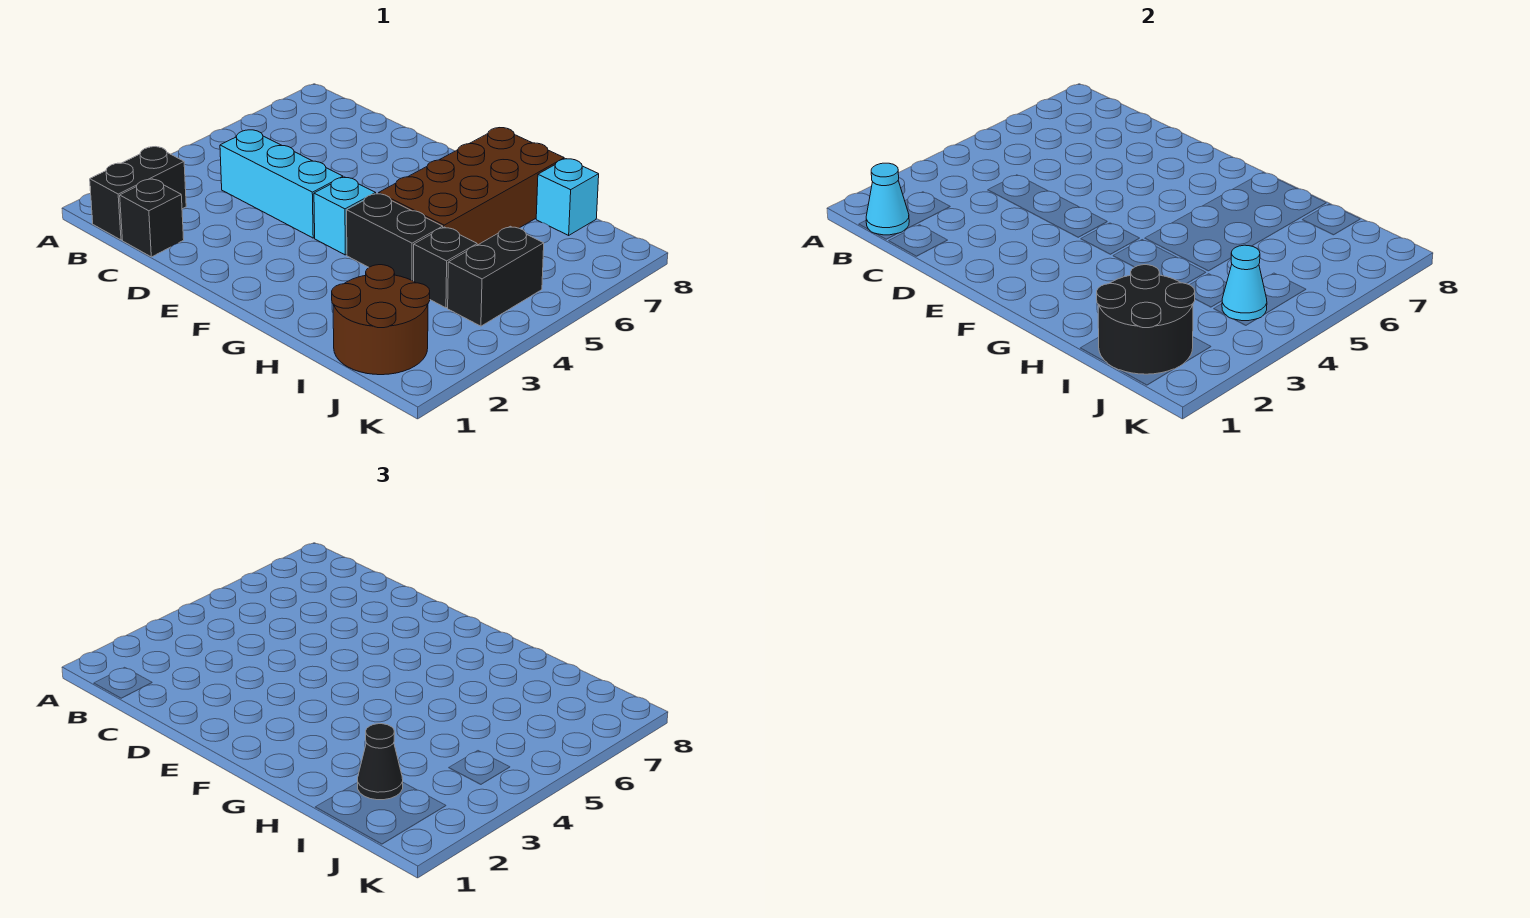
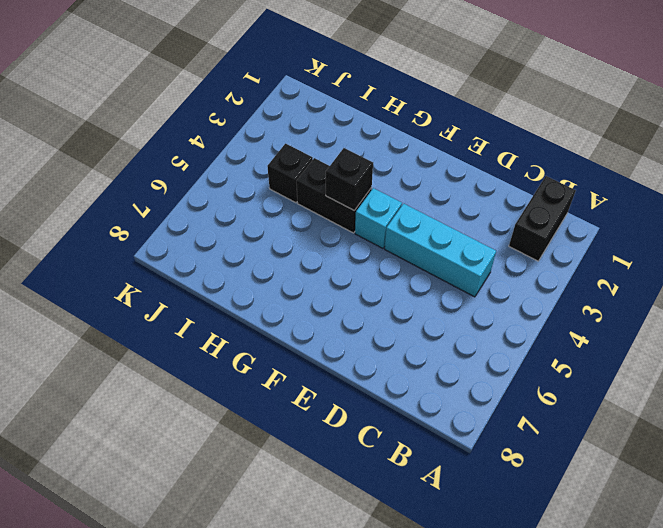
black 1x1 brick [326,148,373,210] -> black 1x1 brick moved to [120,179,184,257]
none -> brown 2x4 brick [379,128,564,245]
none -> brown 2x2 round brick [332,265,430,375]
none -> cyan 1x1 brick [536,159,599,235]

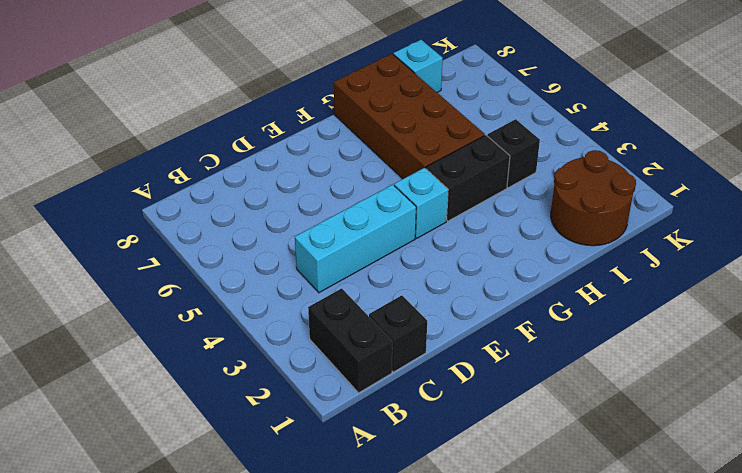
none -> black 1x2 brick [448,226,544,326]
none -> cyan 1x1 cone [866,163,909,235]
none -> black 2x2 round brick [1097,265,1195,374]

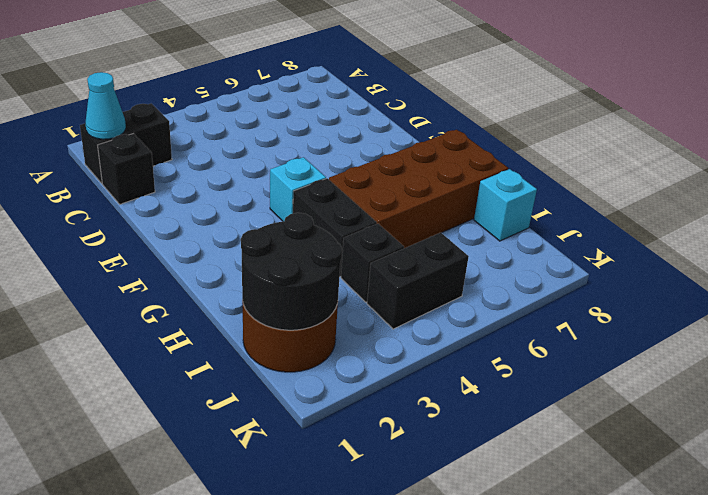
none -> cyan 1x3 brick [220,130,343,238]
none -> cyan 1x1 cone [1222,245,1267,321]
none -> black 1x1 cone [358,724,403,800]

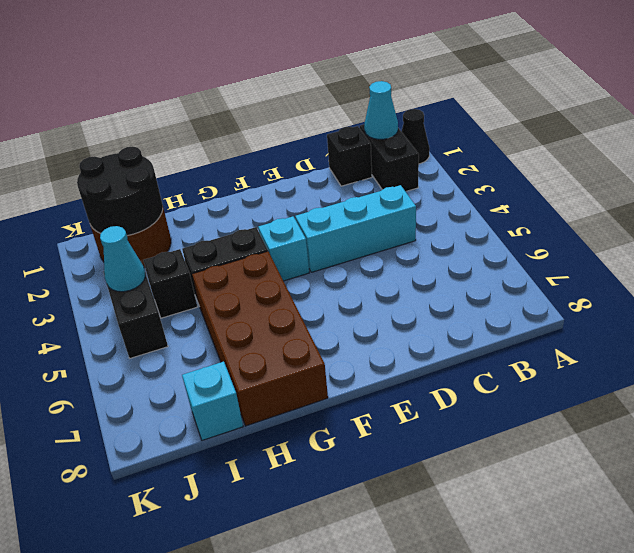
black 1x1 cone [401,109,430,164] -> black 1x1 cone moved to [358,724,403,800]

